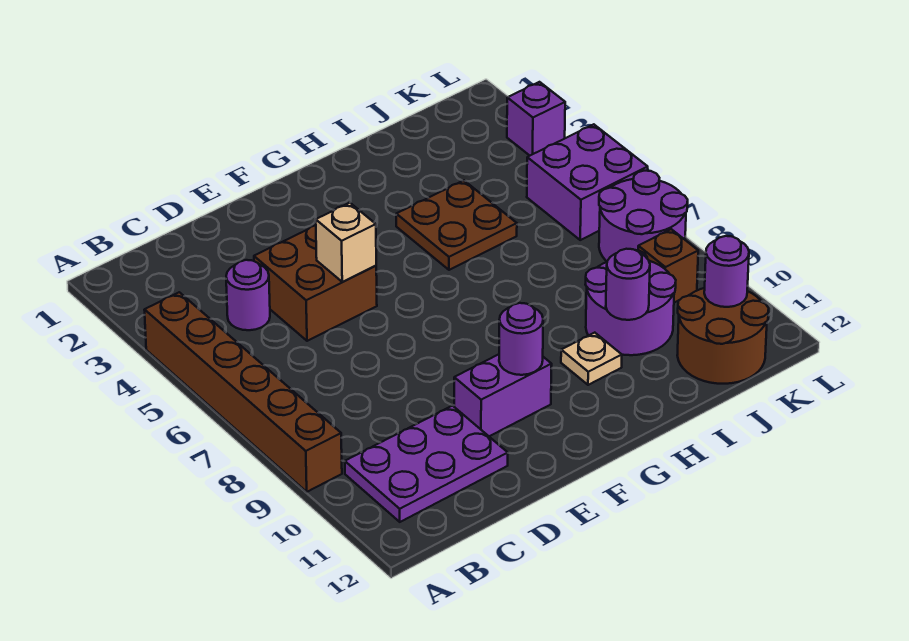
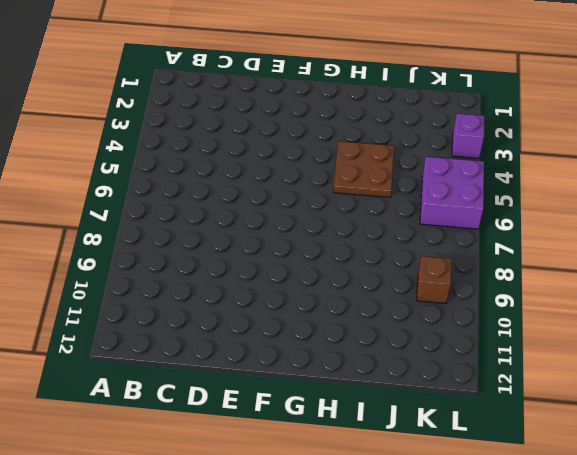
none -> brown 1x6 brick [145,292,342,492]
none -> purple 2x3 plate [345,406,508,522]
none -> purple 1x1 round brick [226,260,270,330]

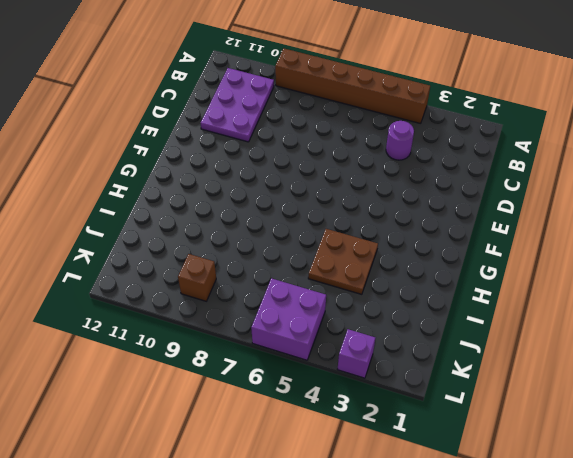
none -> brown 2x2 brick [254,225,377,341]
none -> purple 1x2 brick [454,354,552,436]
none -> tan 1x1 plate [561,333,622,385]

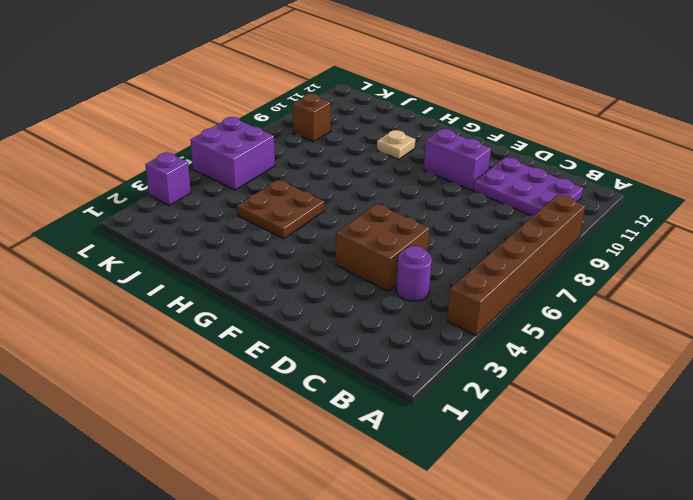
none -> purple 2x2 round brick [585,250,676,355]
none -> brown 2x2 round brick [677,288,769,384]
none -> purple 2x2 round brick [599,171,688,261]

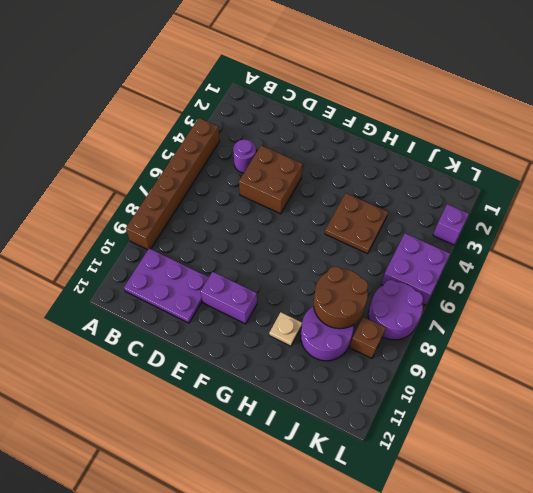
brown 2x2 round brick [314,267,368,329] -> brown 2x2 round brick moved to [677,288,769,384]
none -> tan 1x1 brick [316,203,376,282]
none -> purple 1x1 round brick [499,303,543,375]
none -> purple 1x1 round brick [606,249,650,320]

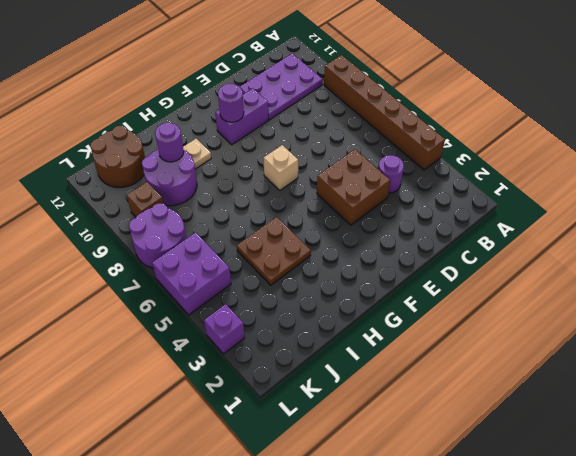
tan 1x1 brick [264,145,298,190] -> tan 1x1 brick moved to [316,203,376,282]
none -> purple 1x1 round brick [704,236,749,307]

